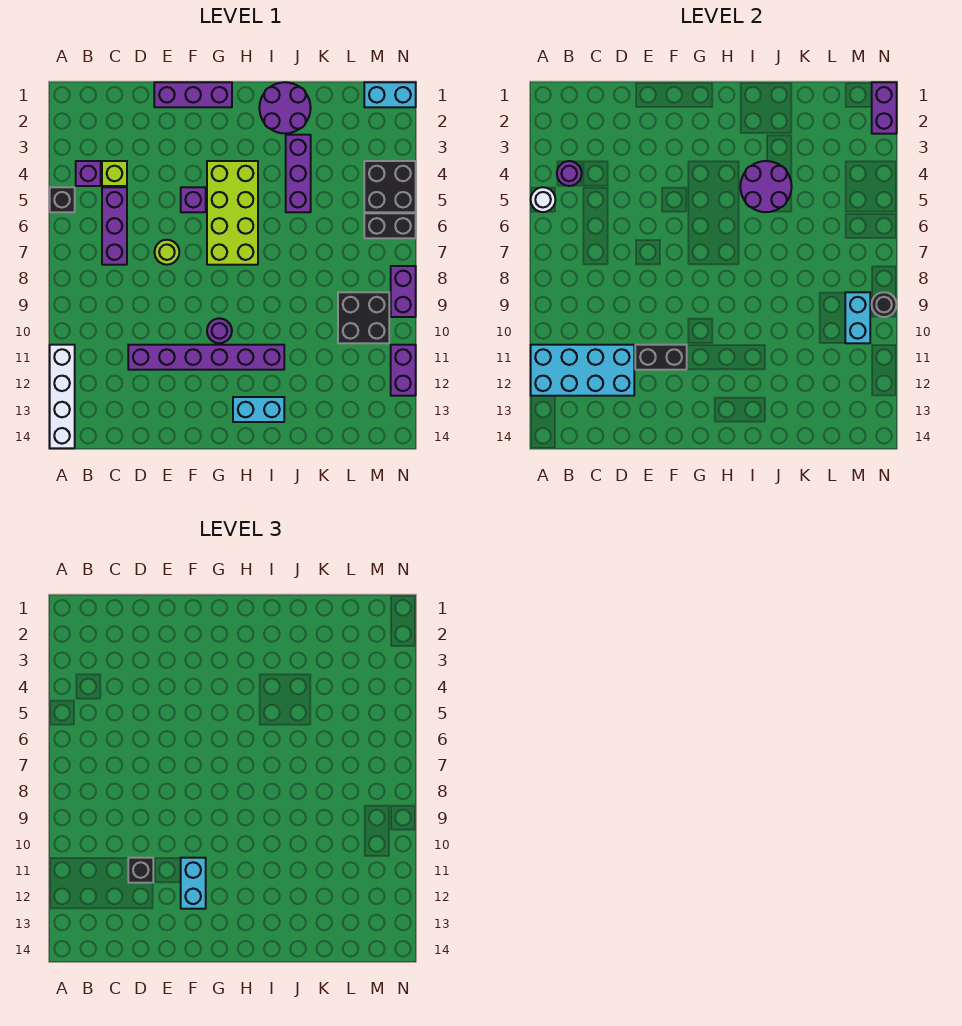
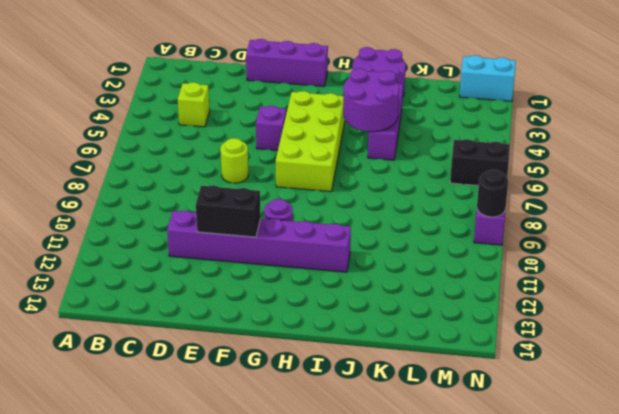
none -> black 1x1 brick [50,187,75,212]
none -> white 1x4 brick [50,345,75,448]
none -> purple 1x1 brick [76,161,101,186]
none -> purple 1x3 brick [102,187,127,265]

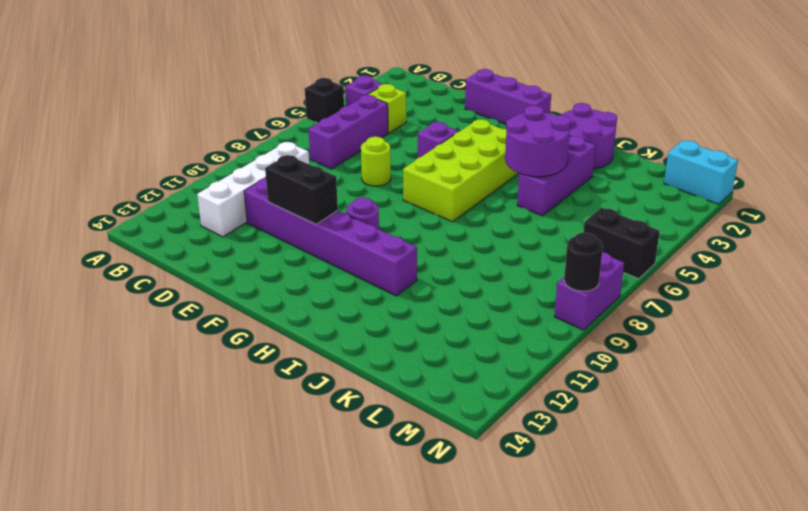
white 1x4 brick [197,142,309,237] -> white 1x4 brick moved to [50,345,75,448]
none -> cyan 1x2 brick [233,397,284,422]
none -> black 2x2 brick [338,292,389,343]
none -> black 2x2 brick [364,161,416,212]
none -> purple 1x2 brick [391,345,416,396]

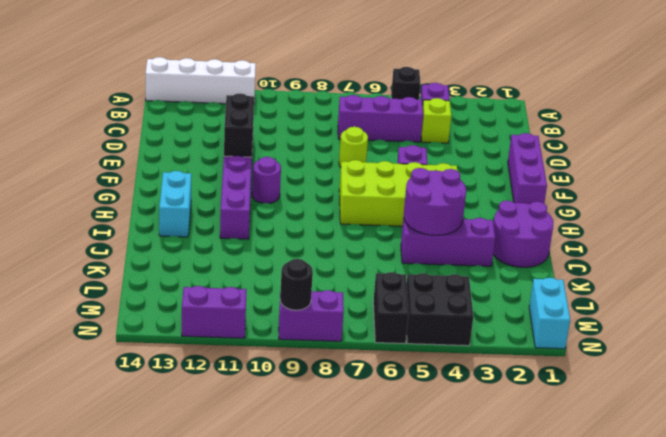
none -> black 2x2 brick [338,292,389,343]
none -> white 1x1 round brick [531,187,555,212]
none -> cyan 2x4 brick [531,345,634,396]
none -> purple 1x1 round brick [557,161,582,186]

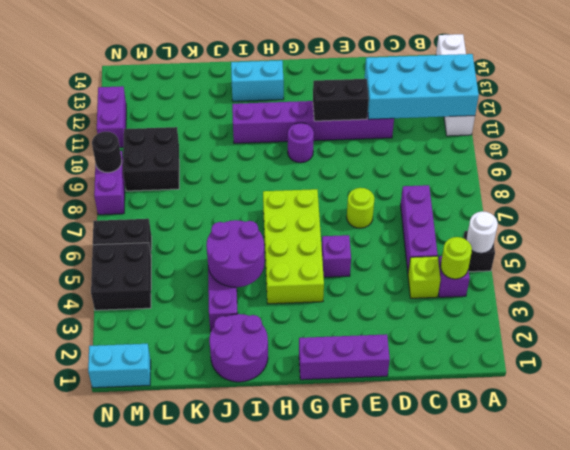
lime 1x1 round brick [441,237,472,279] -> purple 1x1 round brick [557,161,582,186]
none -> cyan 1x2 brick [845,292,870,343]
none -> purple 1x2 brick [872,82,897,134]
none -> black 1x1 brick [128,858,153,883]
none -> cyan 1x2 brick [181,858,206,909]

